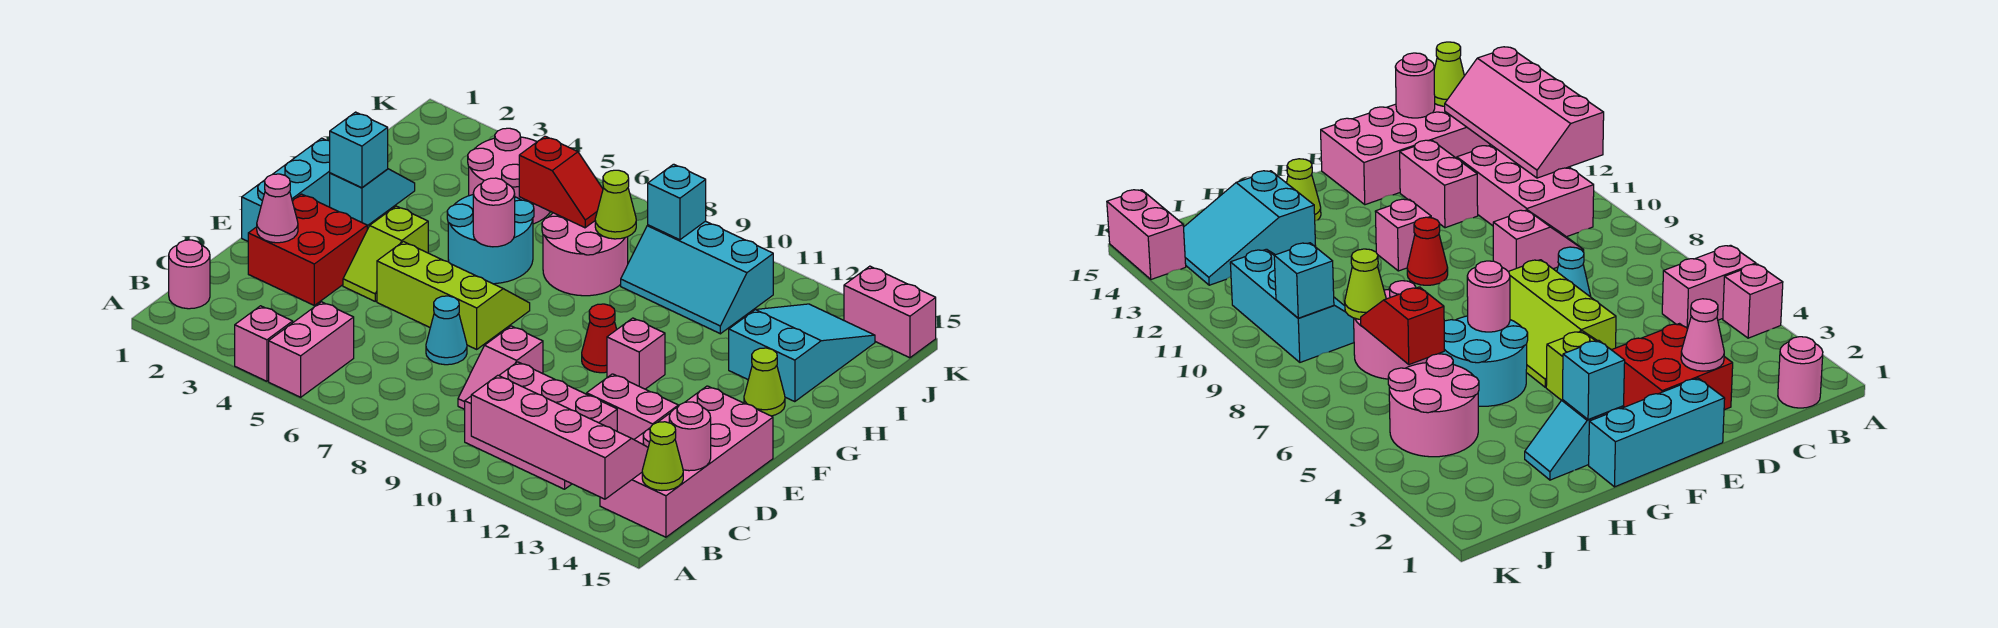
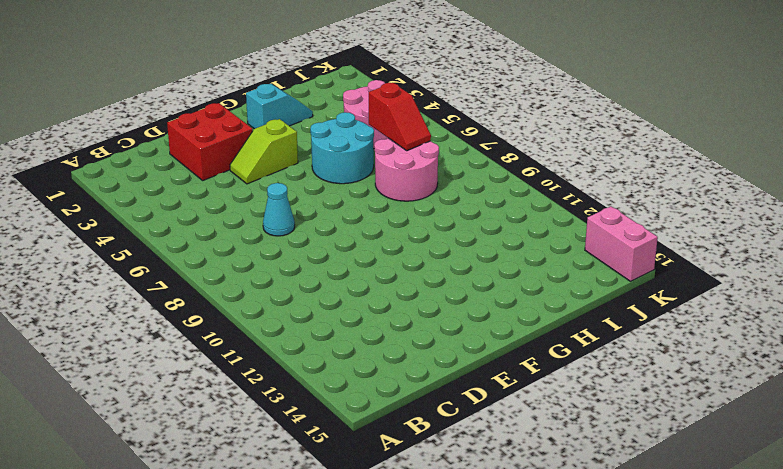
none -> pink 1x1 brick [235,306,293,381]
none -> pink 1x2 brick [269,302,354,397]
none -> pink 1x1 round brick [169,240,210,309]
none -> pink 2x3 brick [465,362,617,489]

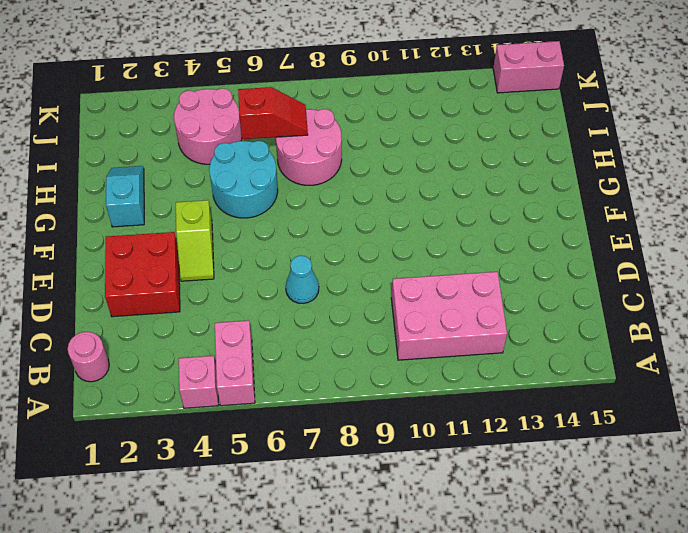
none -> pink 2x4 brick [600,386,773,537]
none -> pink 1x2 slope [458,326,543,409]
none -> pink 1x2 brick [587,374,678,439]
none -> cyan 1x3 brick [242,138,330,241]

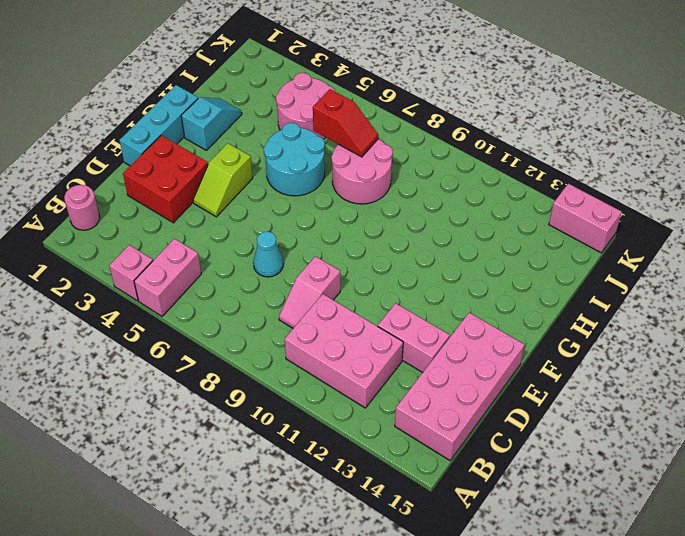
none -> lime 2x3 slope [377,242,530,349]
none -> red 1x1 cone [582,304,617,373]
none -> pink 1x1 brick [607,318,665,389]
none -> lime 1x1 cone [744,348,785,416]

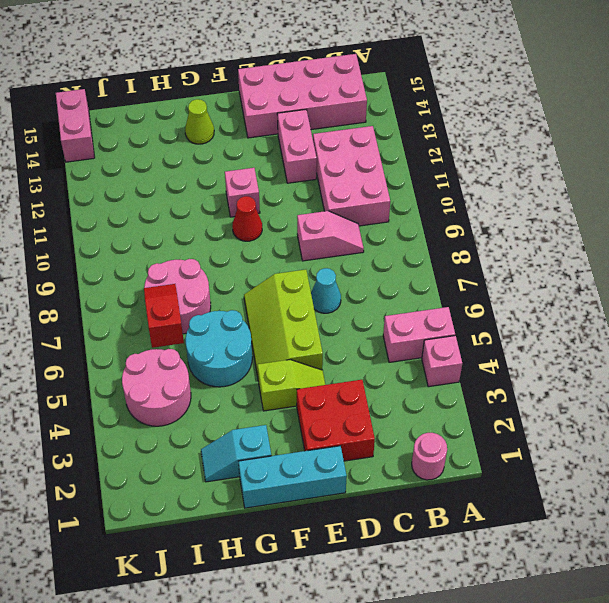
none -> cyan 2x3 slope [729,304,875,402]
none -> cyan 2x3 slope [621,221,773,334]
none -> pink 2x4 slope [471,375,648,499]
none -> lime 1x1 cone [642,422,683,490]

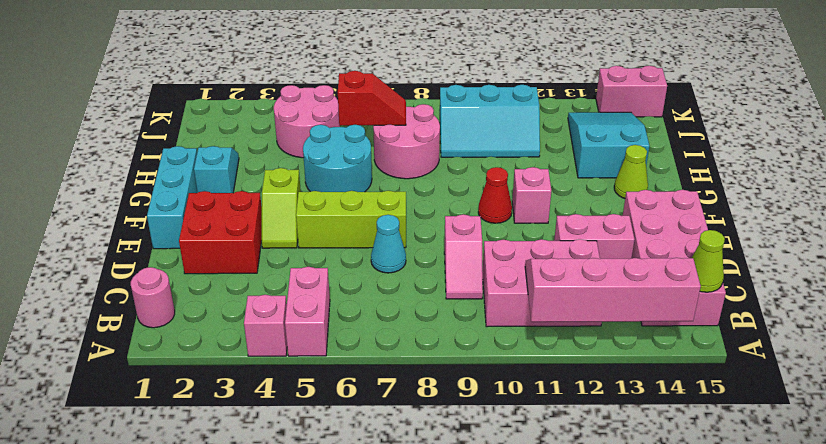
none -> pink 1x1 round brick [669,402,711,471]
none -> pink 1x1 cone [257,174,298,243]
none -> cyan 1x1 brick [330,112,388,188]
none -> pink 1x1 round brick [473,178,515,247]

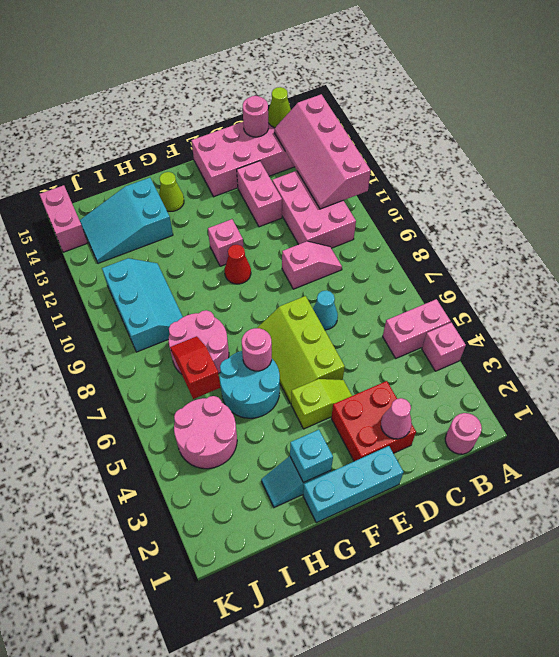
none -> lime 1x1 cone [595,170,636,239]
none -> cyan 1x1 brick [648,164,706,240]

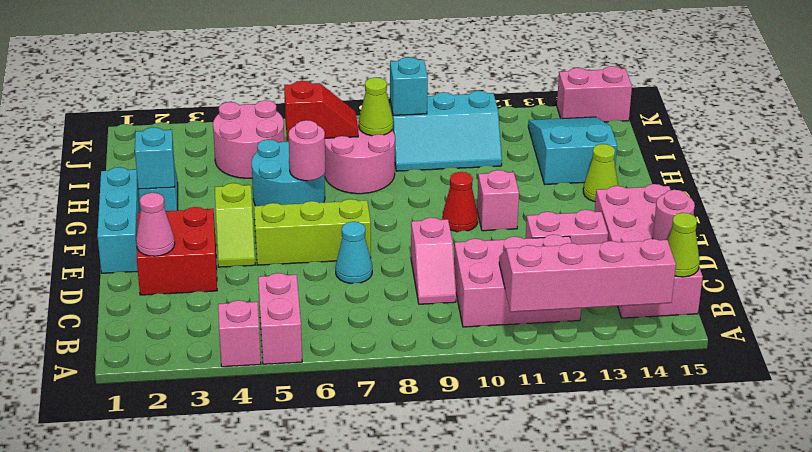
none -> pink 1x1 round brick [169,240,210,309]

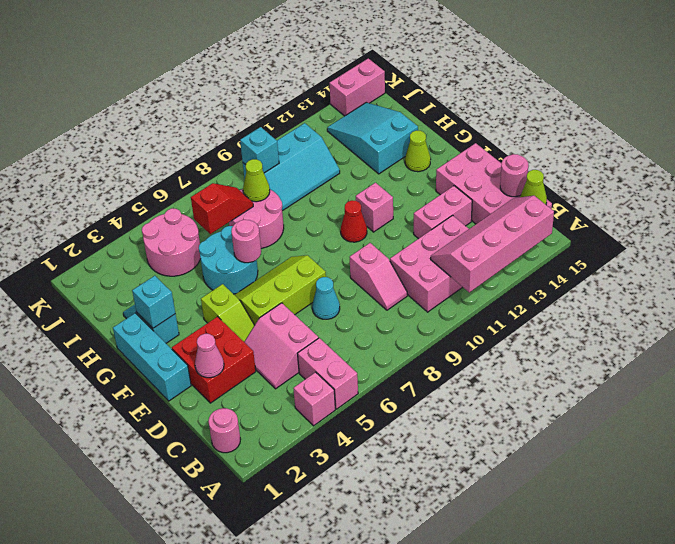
pink 2x2 slope [245,303,318,389] -> none

